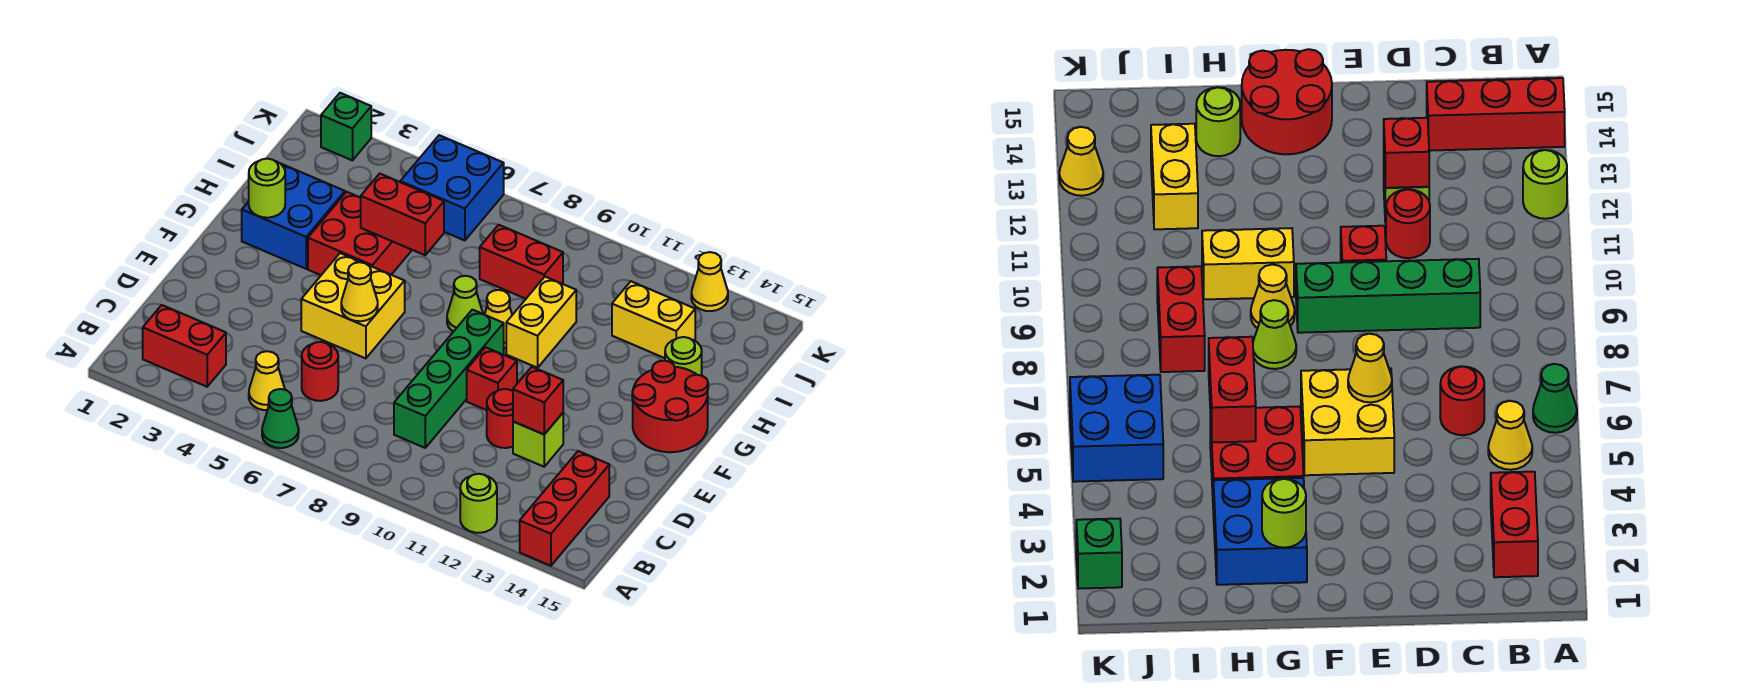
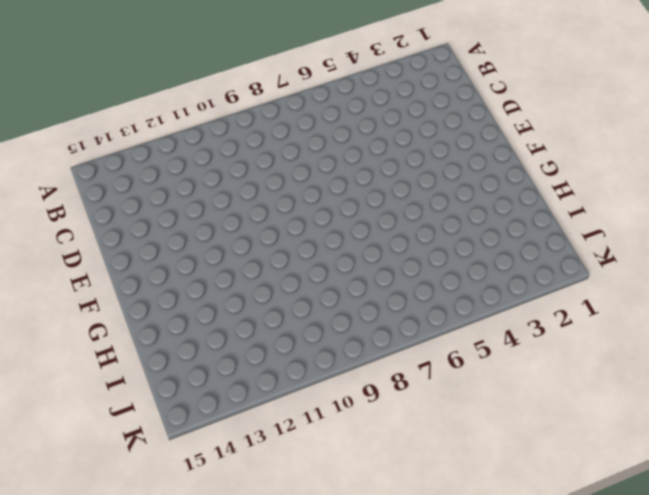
none -> green 1x1 cone [262,389,299,448]
none -> lime 1x1 round brick [460,474,497,533]
none -> red 1x3 brick [520,451,609,566]

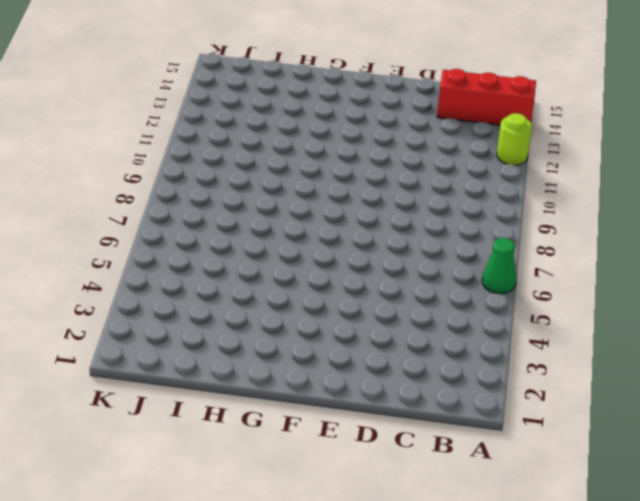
none -> red 1x2 brick [143,305,226,387]
none -> yellow 1x1 cone [249,351,285,410]
none -> red 1x1 round brick [302,342,338,401]

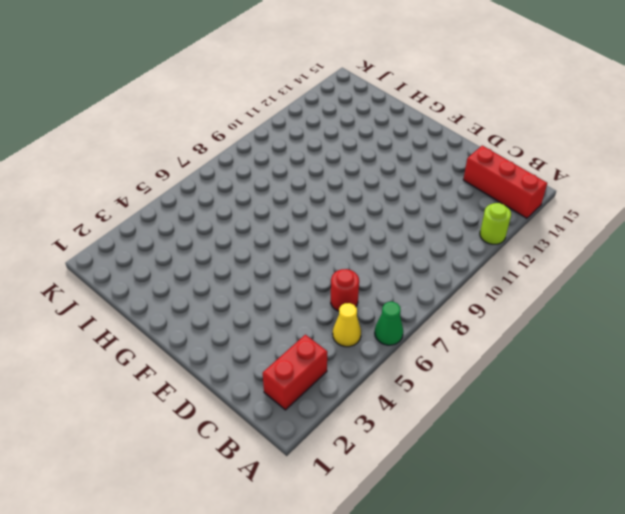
none -> green 1x4 brick [394,310,504,448]
none -> red 1x1 round brick [487,389,513,448]
none -> lime 1x1 brick [513,413,563,467]

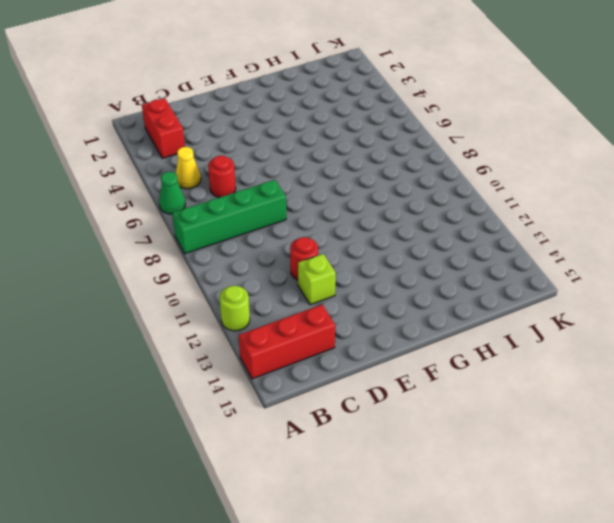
green 1x4 brick [172,180,286,254] -> green 1x4 brick moved to [394,310,504,448]
none -> yellow 2x2 brick [301,253,405,358]
none -> red 1x1 brick [467,347,517,410]
none -> red 2x2 round brick [632,361,708,452]

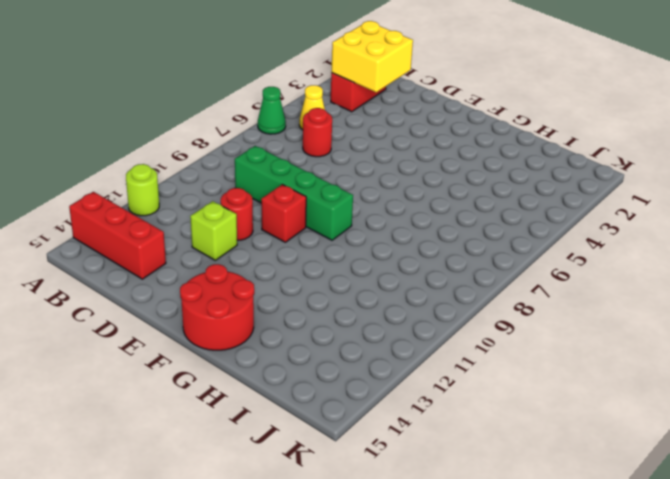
yellow 2x2 brick [331,21,413,92] -> yellow 2x2 brick moved to [301,253,405,358]
none -> blue 2x2 brick [242,164,345,269]
none -> red 2x2 brick [308,192,411,275]
none -> lime 1x1 cone [447,276,483,332]

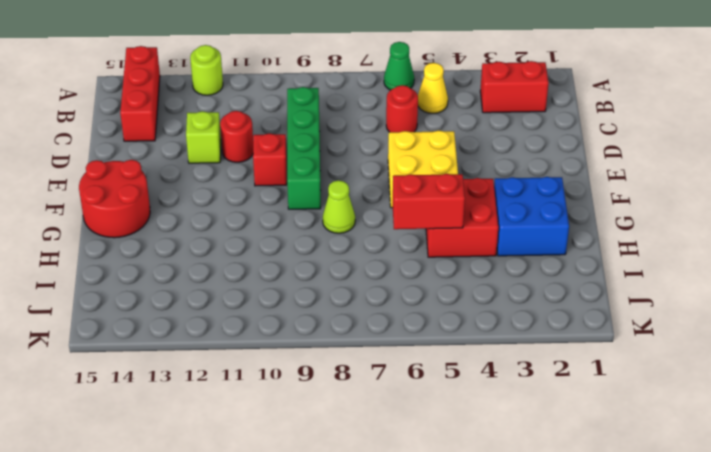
none -> yellow 1x1 cone [484,290,512,348]
none -> yellow 1x2 brick [506,277,576,368]
none -> lime 1x1 round brick [665,337,702,376]

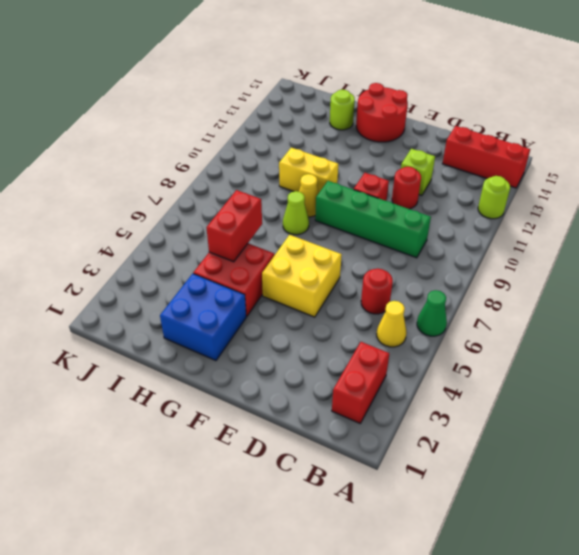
none -> red 1x2 brick [480,225,563,299]
none -> yellow 1x2 brick [612,281,695,358]
none -> blue 2x2 brick [400,135,504,241]

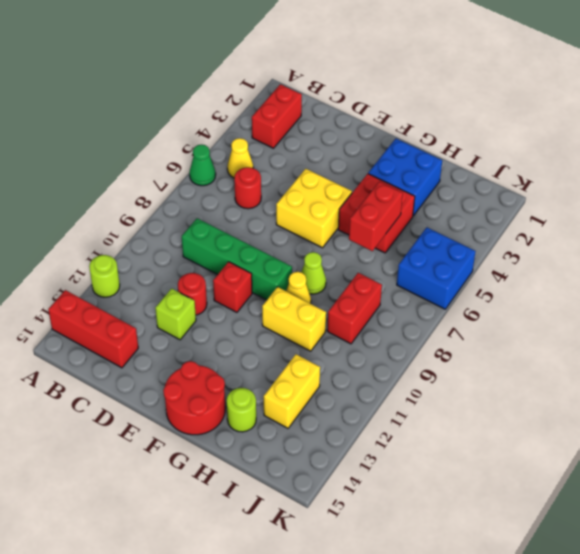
none -> green 1x1 brick [321,93,371,160]
none -> yellow 1x1 cone [691,252,728,311]
none -> red 1x1 brick [513,367,563,434]

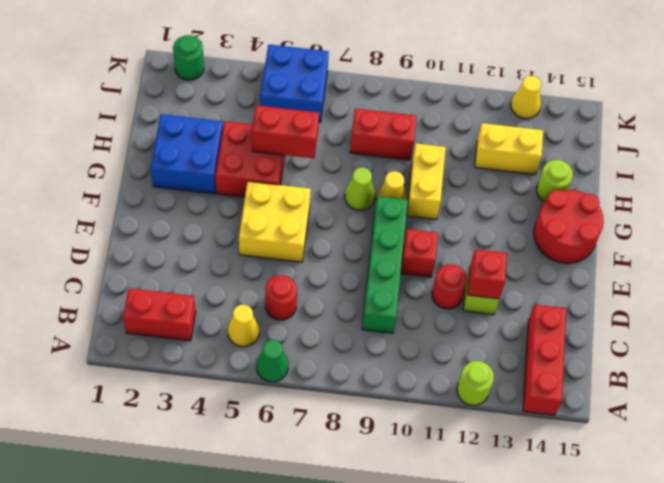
green 1x1 round brick [173,35,204,80] -> green 1x1 brick [321,93,371,160]
none -> yellow 1x1 cone [341,262,378,321]
none -> lime 1x1 round brick [249,159,285,218]

